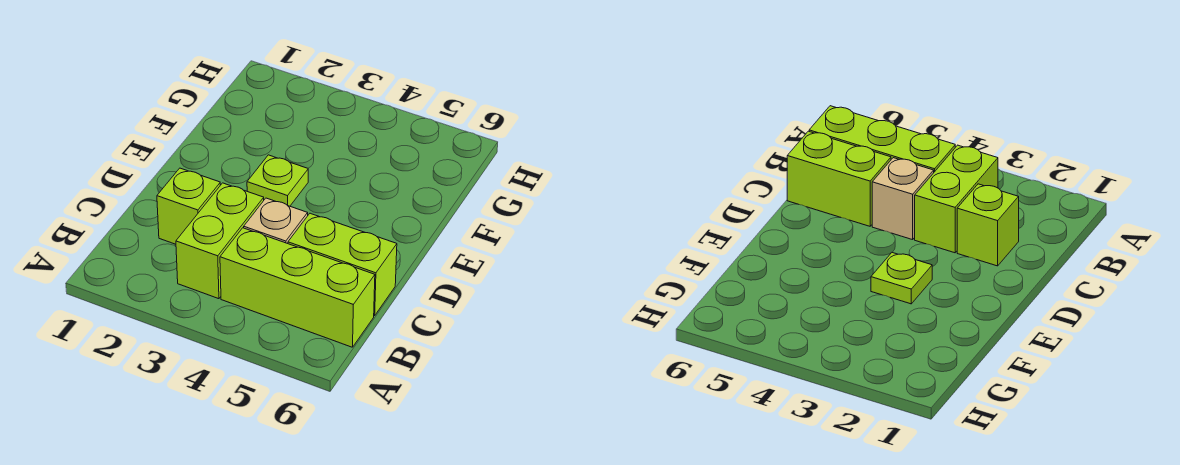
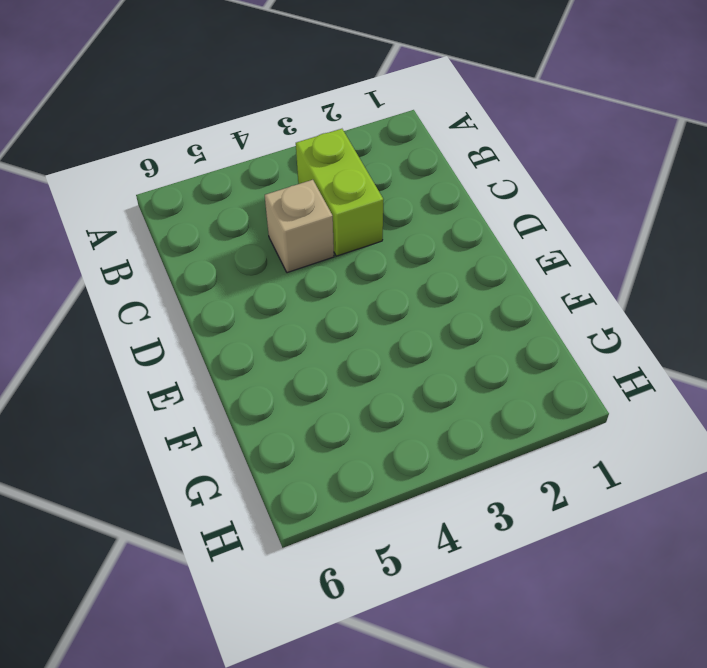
none -> lime 1x3 brick [220,228,375,347]
none -> lime 1x1 brick [157,168,220,244]

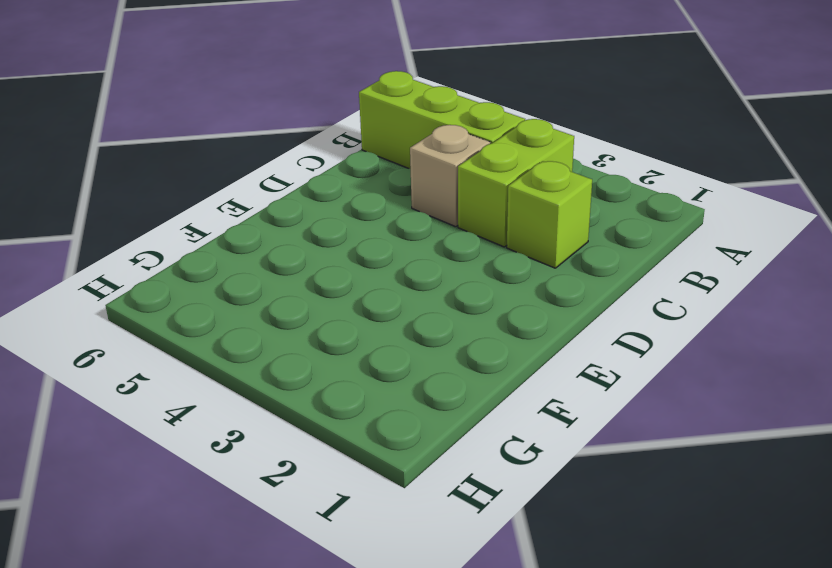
none -> lime 1x2 brick [288,213,397,316]
none -> lime 1x1 plate [247,155,308,206]

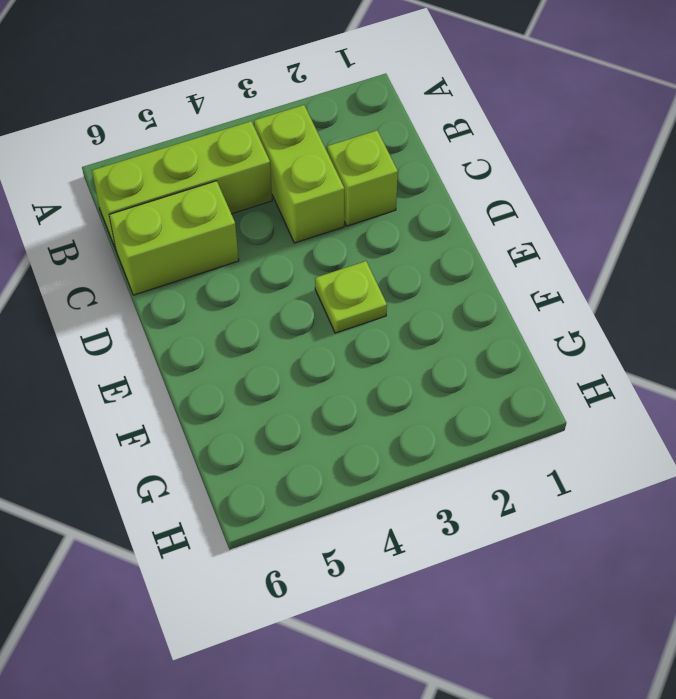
none -> tan 1x1 brick [244,198,308,244]

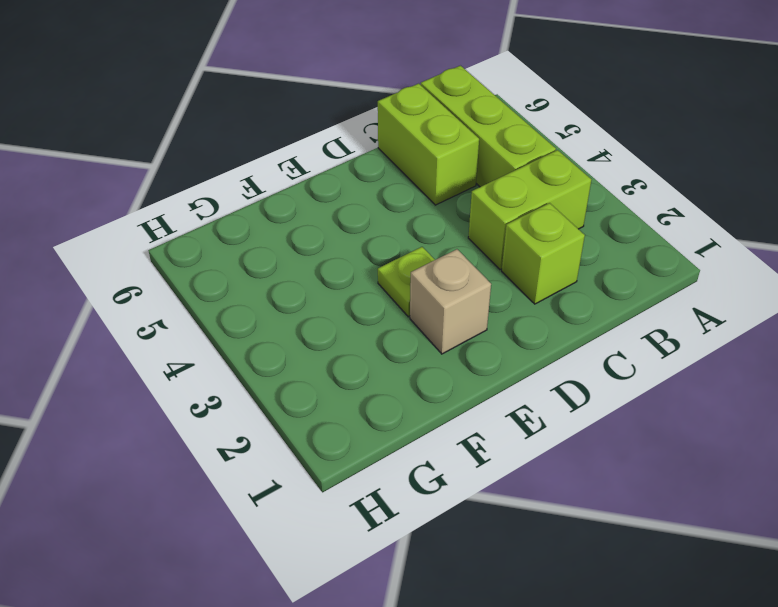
tan 1x1 brick [410,249,491,354] -> tan 1x1 brick moved to [244,198,308,244]

